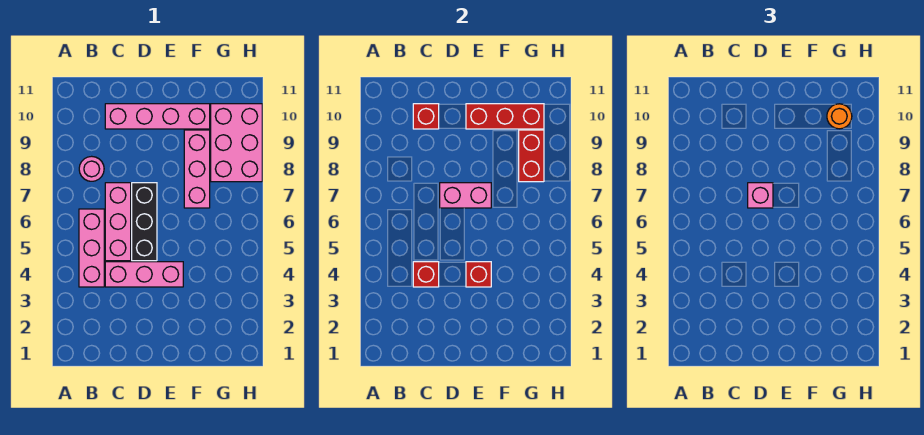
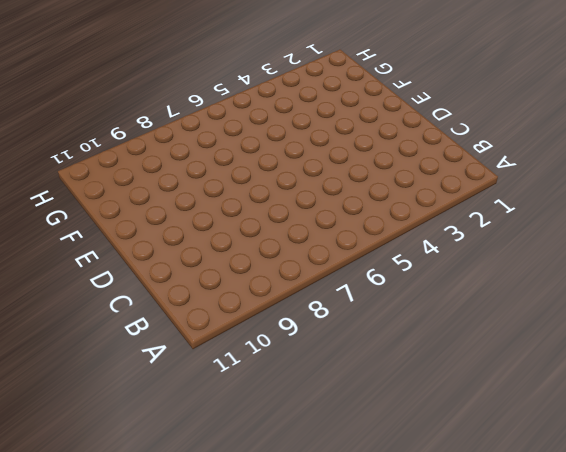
none -> pink 1x3 brick [79,209,104,287]
none -> pink 1x1 round brick [79,156,104,181]
none -> pink 1x3 brick [105,262,183,287]

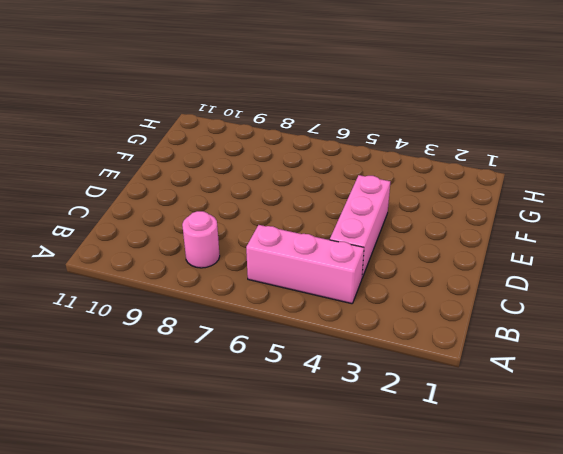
none -> pink 1x3 brick [105,183,131,261]
none -> pink 1x4 brick [105,104,210,129]
none -> black 1x3 brick [132,183,157,261]

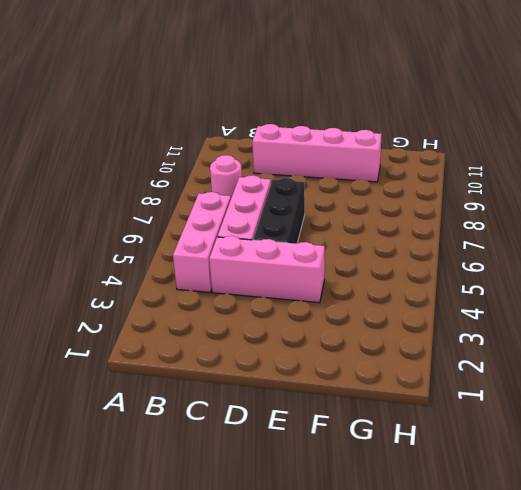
none -> pink 1x3 brick [184,130,210,208]
none -> pink 2x3 brick [211,104,262,182]
none -> red 1x1 brick [413,262,439,287]

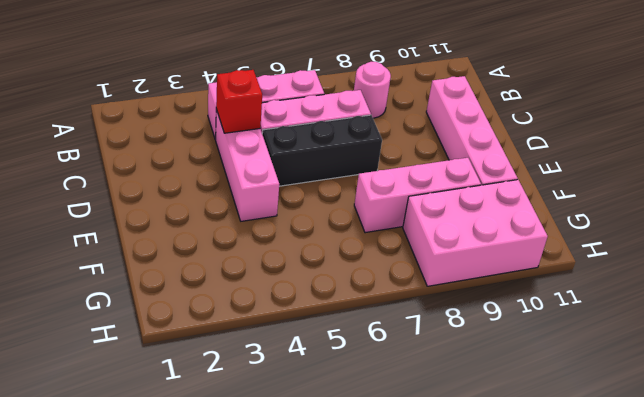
none -> red 1x1 brick [413,104,439,129]
none -> pink 1x2 brick [440,183,491,208]
none -> red 1x1 brick [466,262,491,287]

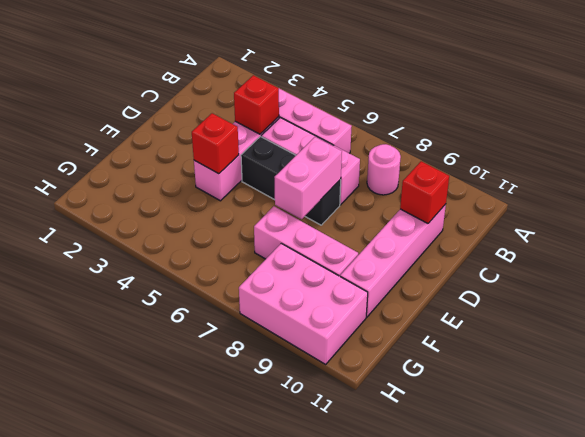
none -> red 1x3 brick [466,104,544,129]
none -> red 1x2 brick [519,130,544,182]
none -> pink 1x1 brick [748,183,773,208]

